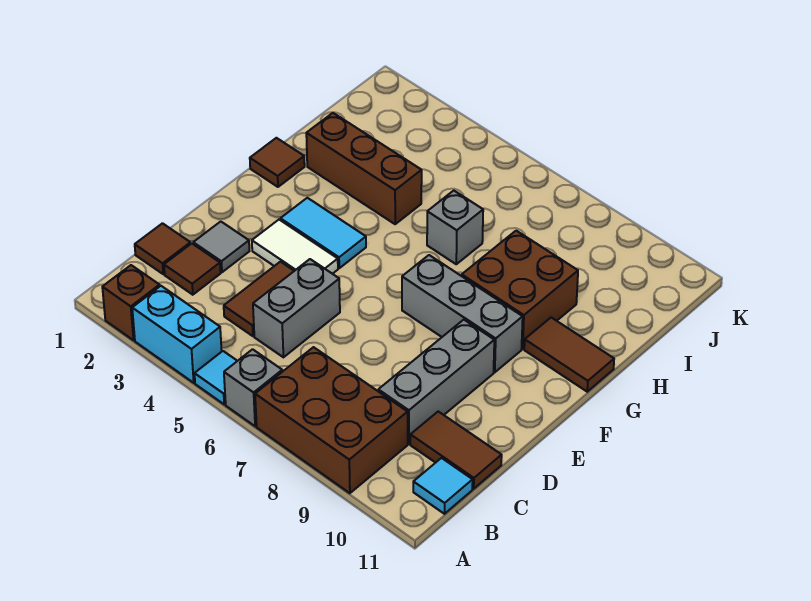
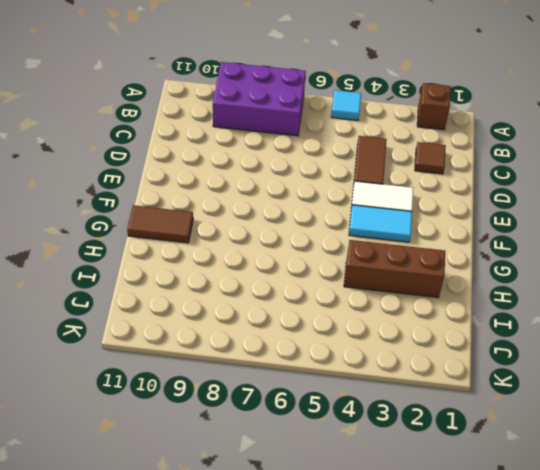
purple 2x3 brick [213,62,306,136] -> brown 2x3 brick [255,347,408,493]
none -> cyan 1x2 brick [132,286,222,383]
none -> grey 1x1 brick [224,349,282,426]
none -> cyan 1x1 tile [413,458,473,514]

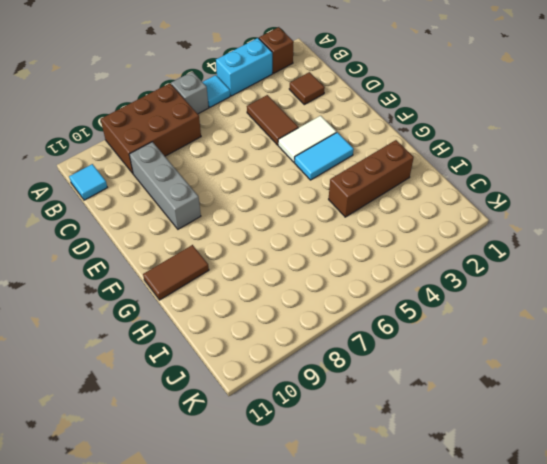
none -> brown 1x1 tile [135,223,191,274]
none -> grey 1x2 brick [253,259,340,357]
none -> brown 1x2 tile [410,412,502,489]

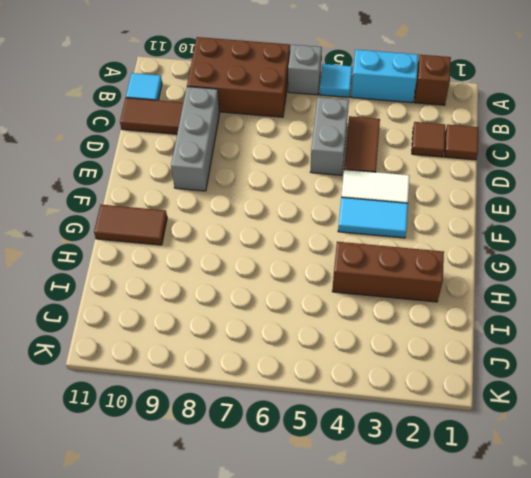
none -> grey 1x1 tile [193,221,249,272]
none -> grey 1x3 brick [402,255,523,372]
none -> brown 1x1 tile [250,138,305,187]

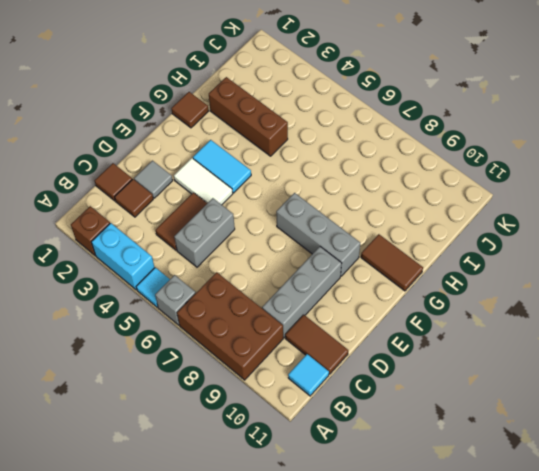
none -> brown 2x2 brick [462,231,578,349]
none -> grey 1x1 brick [427,191,483,264]

